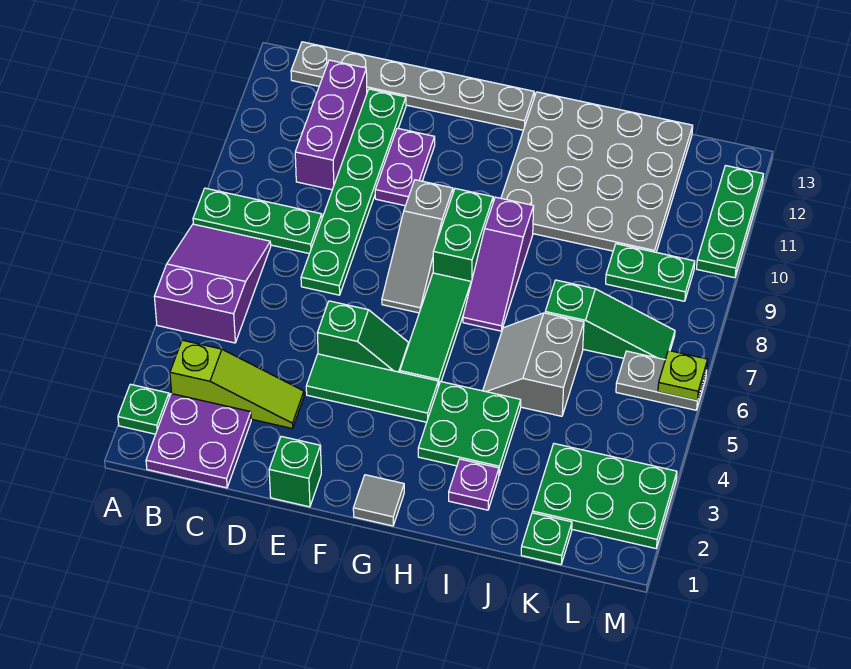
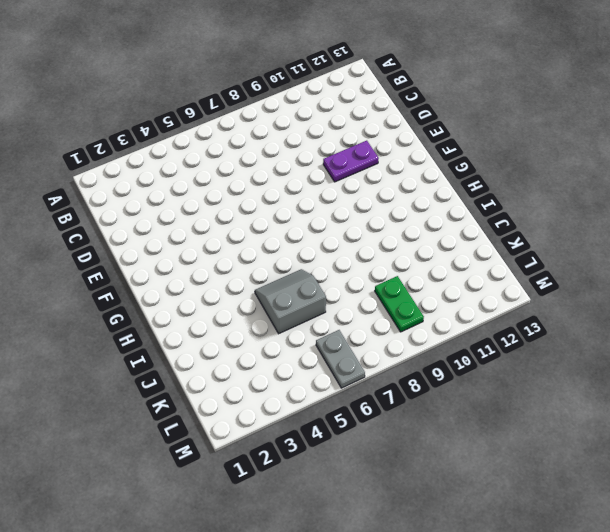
none -> green 1x1 plate [118,384,169,434]
none -> purple 2x3 slope [154,224,271,343]
none -> green 1x3 plate [193,188,322,254]

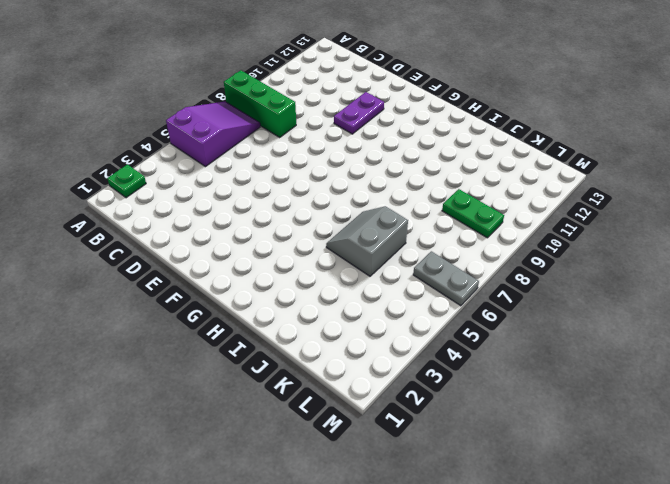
green 1x3 brick [224,70,296,137] -> green 1x3 plate [193,188,322,254]
none -> purple 2x2 plate [146,394,251,488]
none -> lime 1x3 slope [170,340,304,429]
none -> grey 1x6 plate [291,42,534,130]

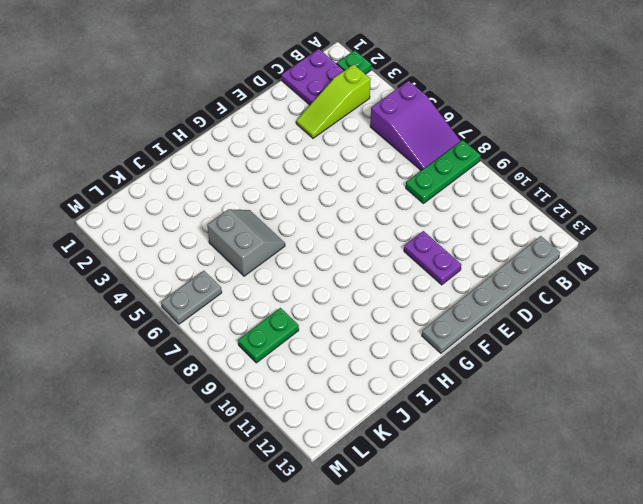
none -> purple 1x3 brick [295,60,367,190]
none -> green 1x6 plate [301,89,406,295]
none -> green 1x1 brick [269,436,321,507]

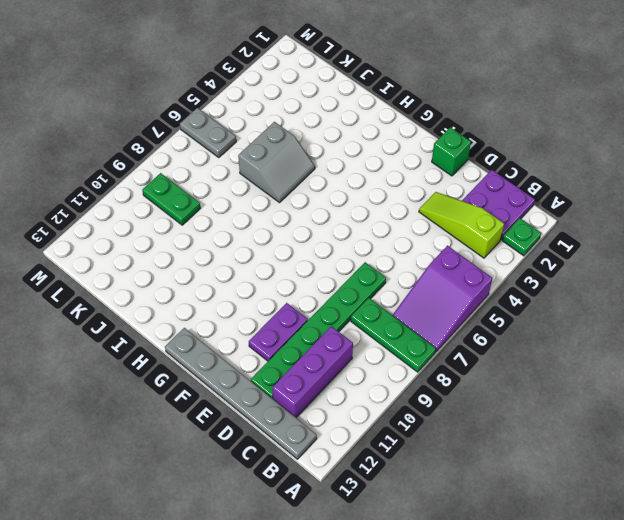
none -> green 1x3 tile [306,354,438,422]
none -> green 1x2 slope [317,301,409,372]
none -> grey 1x3 slope [382,180,453,313]

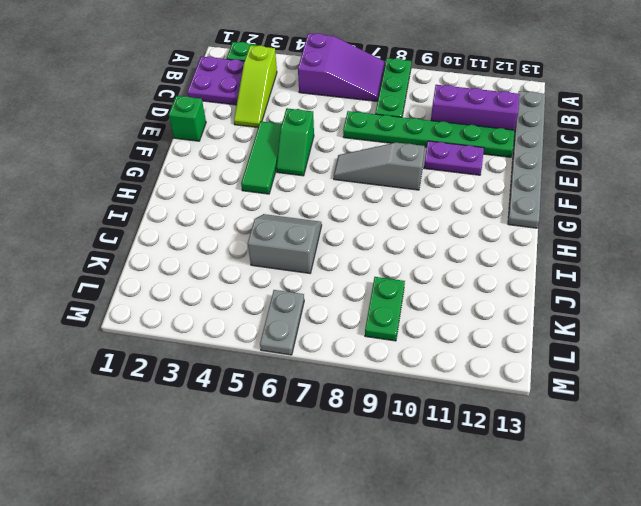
none -> grey 1x1 tile [353,475,404,526]
none -> green 1x3 tile [400,273,471,387]
none -> green 1x2 brick [433,189,493,282]

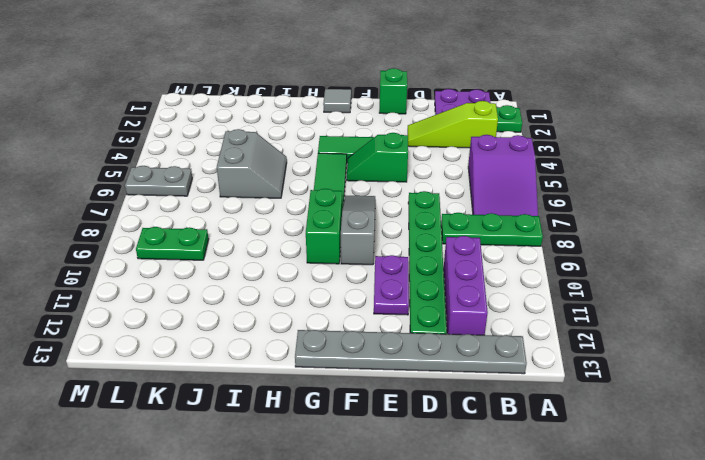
none -> green 2x2 plate [418,382,521,475]
none -> purple 1x3 slope [463,197,534,331]
none -> grey 4x4 plate [501,92,693,252]

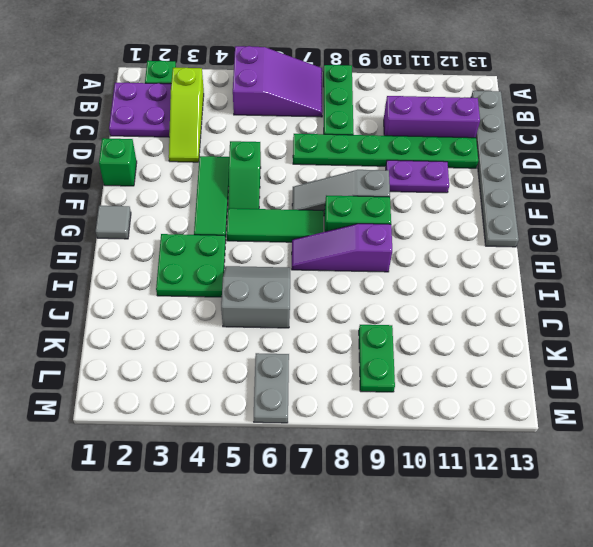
none -> grey 4x4 plate [501,92,693,252]
none -> purple 1x1 plate [449,459,499,510]
none -> green 1x3 slope [545,280,675,360]

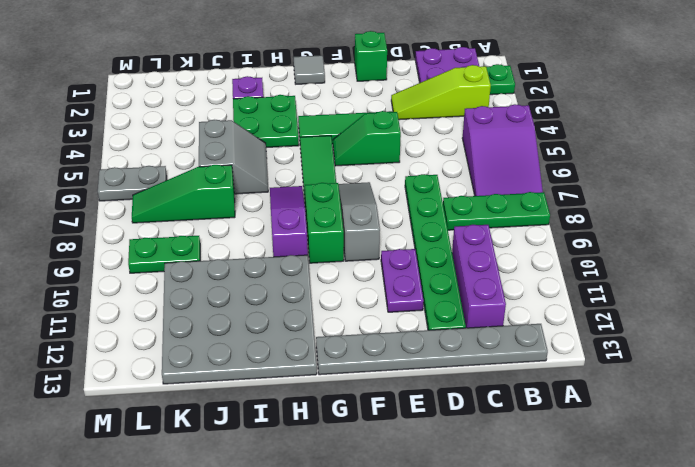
none -> green 1x1 plate [521,513,572,565]
none -> green 2x3 plate [532,444,677,548]
none -> green 1x3 plate [697,166,763,278]

